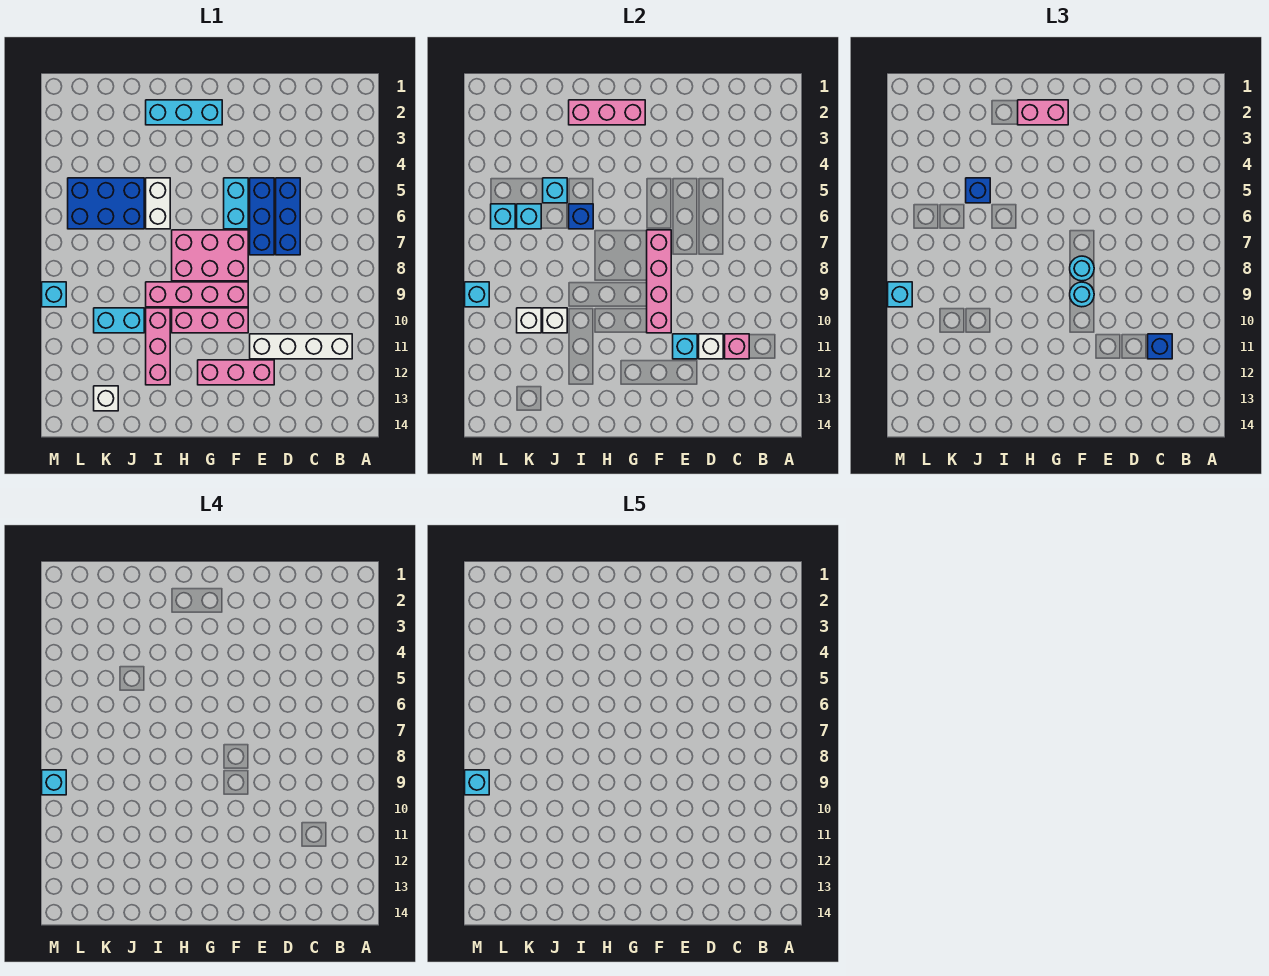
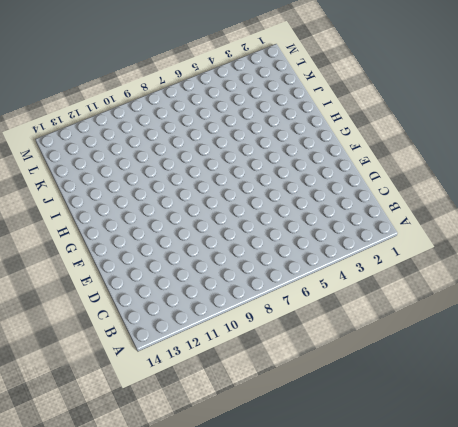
none -> white 1x4 brick [250,334,352,359]
none -> blue 1x3 brick [276,178,300,255]
none -> blue 1x3 brick [250,178,274,255]
none -> pink 1x3 brick [198,360,274,385]

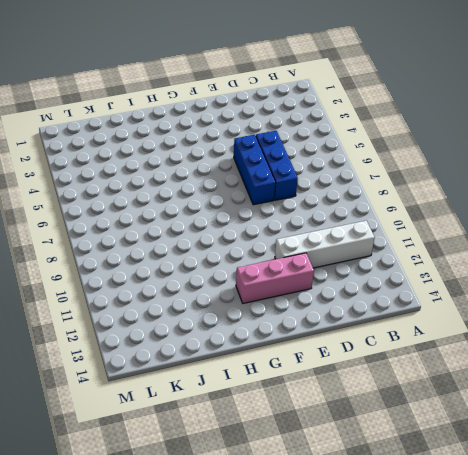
none -> cyan 1x2 brick [224,178,248,229]
none -> pink 2x3 brick [172,230,248,281]
none -> pink 1x4 brick [146,282,248,307]
none -> pink 1x3 brick [172,308,248,333]

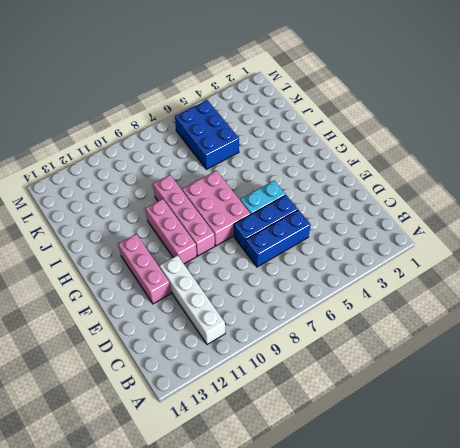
none -> cyan 1x3 brick [146,100,222,125]
none -> white 1x2 brick [146,178,170,229]
none -> pink 1x3 brick [146,308,170,385]
none -> cyan 1x2 brick [94,308,144,333]

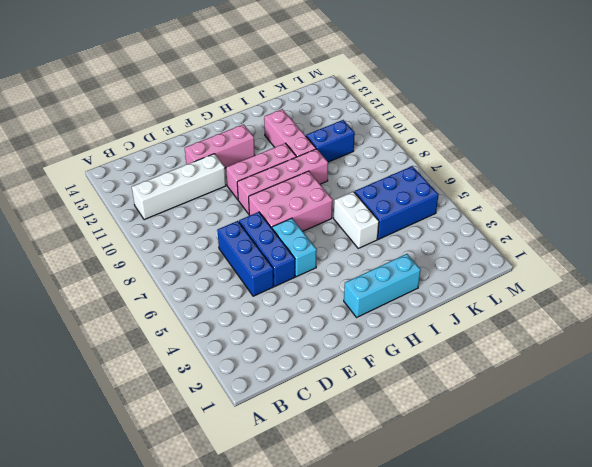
blue 1x2 brick [306,120,355,162] -> cyan 1x2 brick [94,308,144,333]
none -> white 1x1 brick [94,386,118,411]
none -> cyan 1x1 brick [42,282,66,307]
none -> pink 1x1 brick [725,334,749,359]
none -> white 1x1 brick [699,334,723,359]

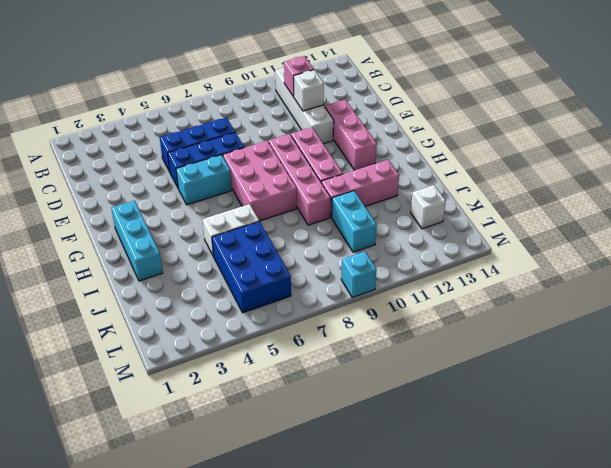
none -> cyan 1x1 brick [673,334,697,359]
none -> pink 1x4 brick [647,230,671,333]
none -> pink 1x3 brick [569,100,645,125]
none -> blue 1x1 brick [569,204,593,229]

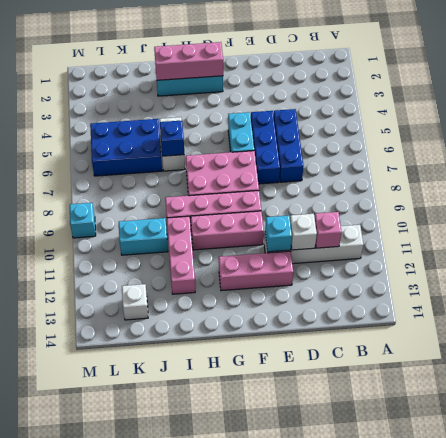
none -> pink 1x4 brick [647,230,671,333]
none -> cyan 1x1 brick [543,178,567,203]
none -> white 1x1 brick [543,308,567,333]
none -> cyan 1x1 brick [517,204,541,229]

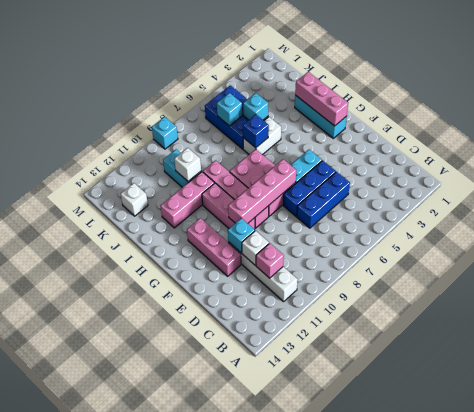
none -> white 1x1 brick [517,308,541,333]
none -> cyan 1x1 brick [491,204,515,229]
none -> cyan 1x1 brick [465,282,489,307]
none -> blue 1x1 brick [1148,334,1172,359]

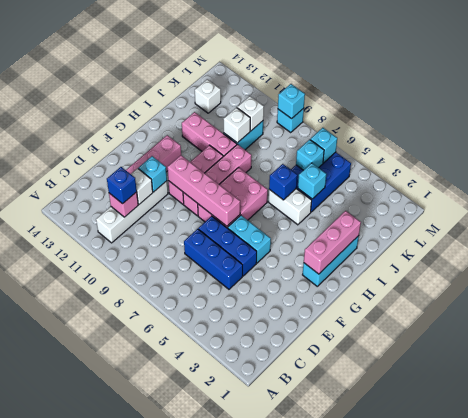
none -> cyan 1x1 round brick [1070,256,1094,281]
none -> cyan 1x1 round brick [1070,282,1094,307]
none -> pink 1x2 brick [1018,100,1068,125]
none -> blue 1x1 brick [966,178,990,203]

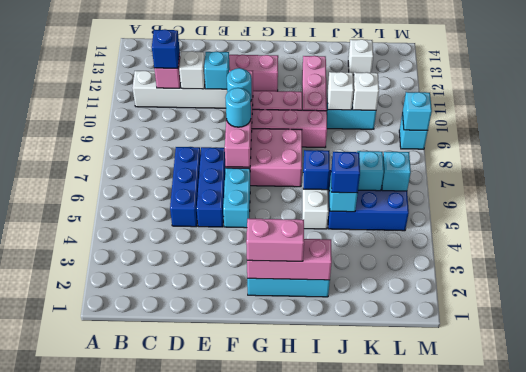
none -> cyan 1x1 brick [888,282,912,307]
none -> cyan 1x1 brick [42,770,66,795]
none -> cyan 1x1 brick [465,770,489,795]

